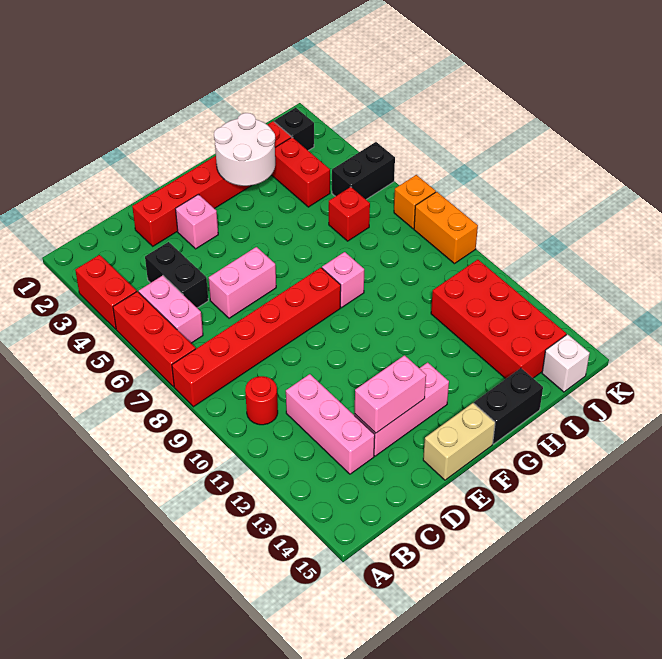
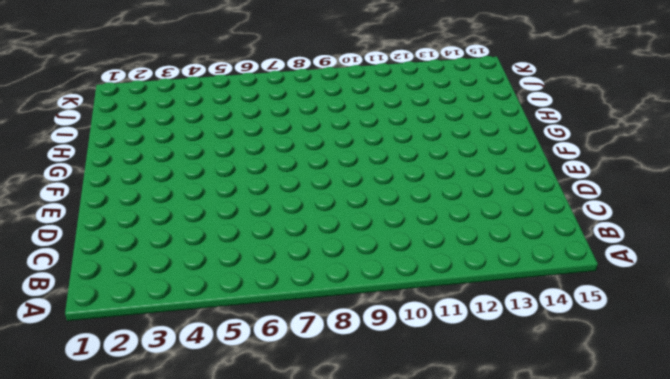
none -> red 1x2 brick [75,255,137,329]
none -> red 1x3 brick [113,291,196,387]
none -> red 1x6 brick [172,268,341,407]

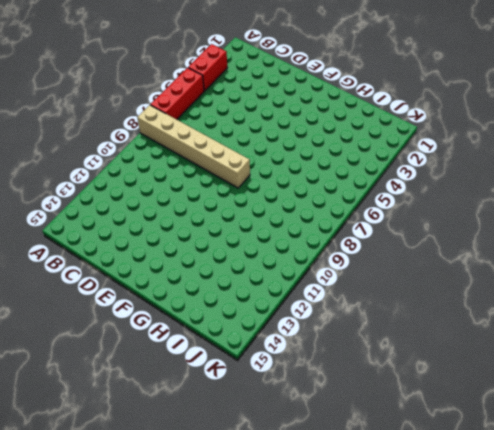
tan 1x6 brick [137,105,250,188] -> red 1x6 brick [172,268,341,407]
none -> pink 1x2 brick [139,276,203,343]
none -> red 1x1 round brick [245,376,278,425]
none -> black 1x2 brick [145,242,208,308]

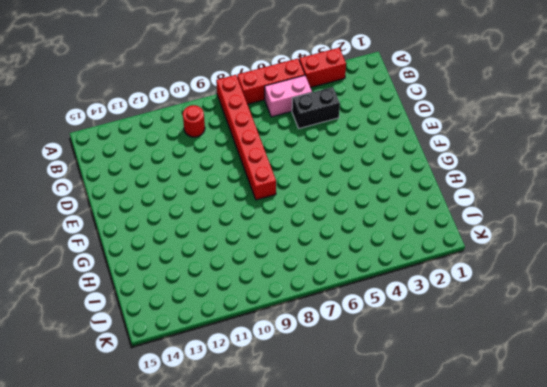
none -> pink 1x3 brick [286,374,375,474]
none -> red 1x6 brick [132,121,291,246]
none -> pink 1x2 brick [209,247,276,318]

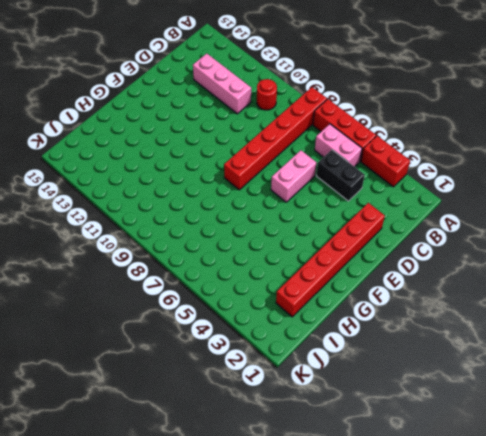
none -> pink 1x3 brick [355,362,449,456]
none -> pink 1x1 brick [176,194,218,249]
none -> tan 1x2 brick [423,403,495,480]

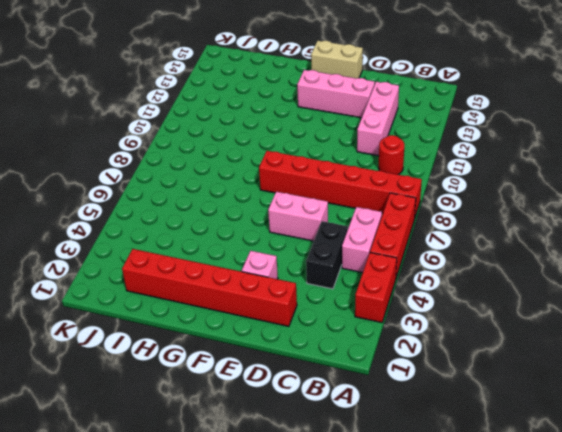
none -> pink 1x1 brick [322,252,364,308]
none -> black 1x2 brick [474,368,543,444]
none -> red 1x2 brick [272,137,330,207]

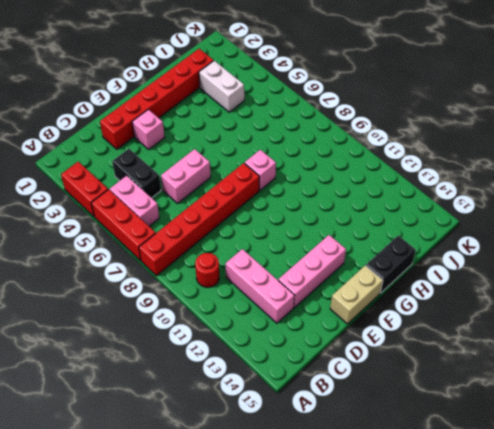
white 1x2 brick [199,61,244,112] -> red 1x2 brick [272,137,330,207]
none -> red 1x1 brick [329,187,370,241]
none -> red 2x4 brick [431,260,566,379]
none -> black 1x1 brick [274,108,314,151]

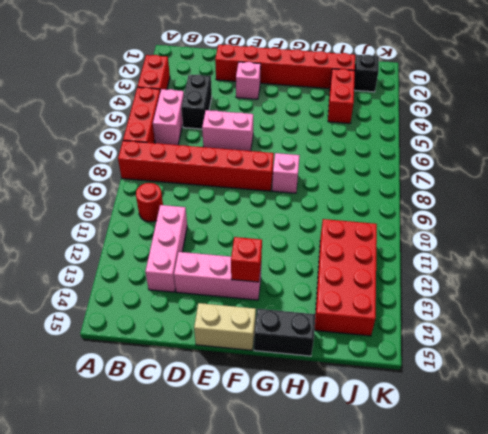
red 1x1 brick [231,237,262,282] -> red 1x1 brick moved to [329,187,370,241]
none -> black 1x2 brick [332,142,395,199]
none -> white 1x1 brick [542,334,590,392]
none -> orange 1x1 brick [394,175,436,229]

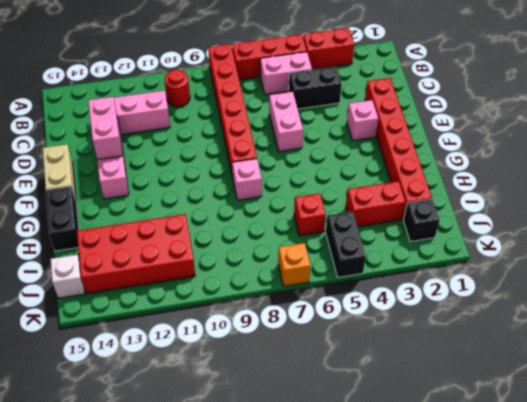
none -> orange 1x2 brick [414,192,478,264]
none -> white 2x2 round brick [214,113,275,186]

